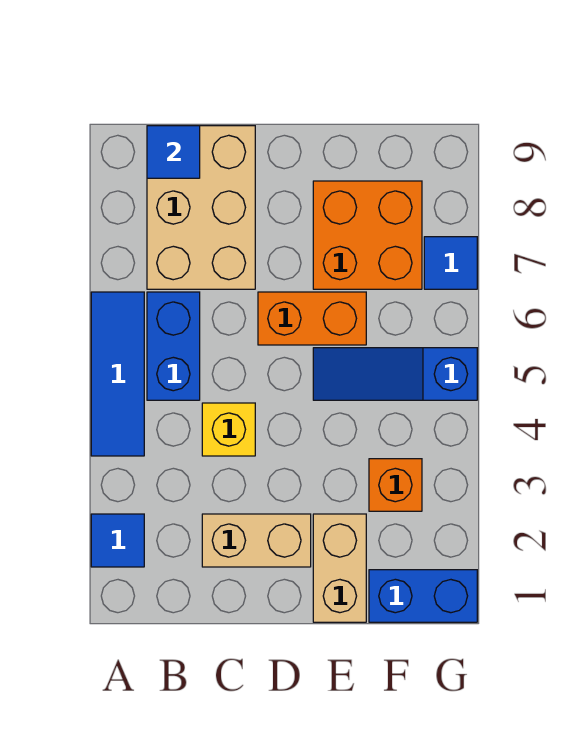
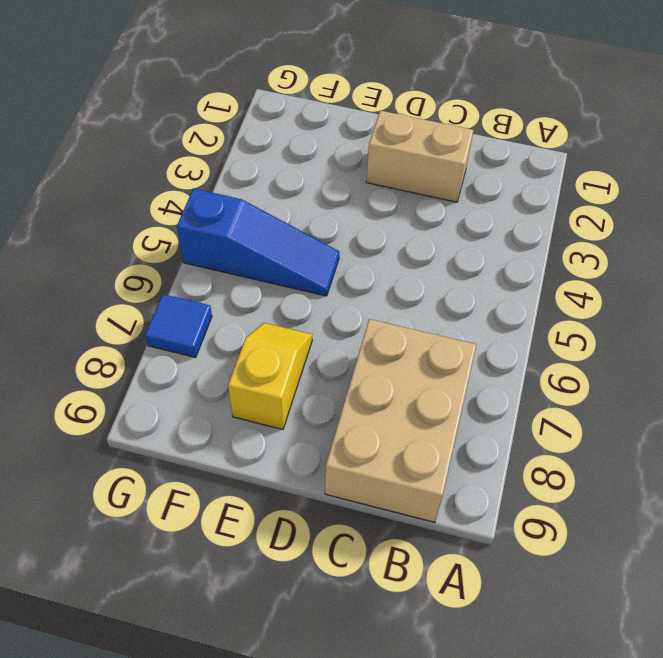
yellow 1x2 slope [228,323,312,429] -> orange 2x2 brick [313,181,422,289]
none -> blue 1x1 tile [91,514,144,567]
none -> blue 1x3 tile [91,292,144,456]
none -> blue 1x2 brick [147,292,200,400]

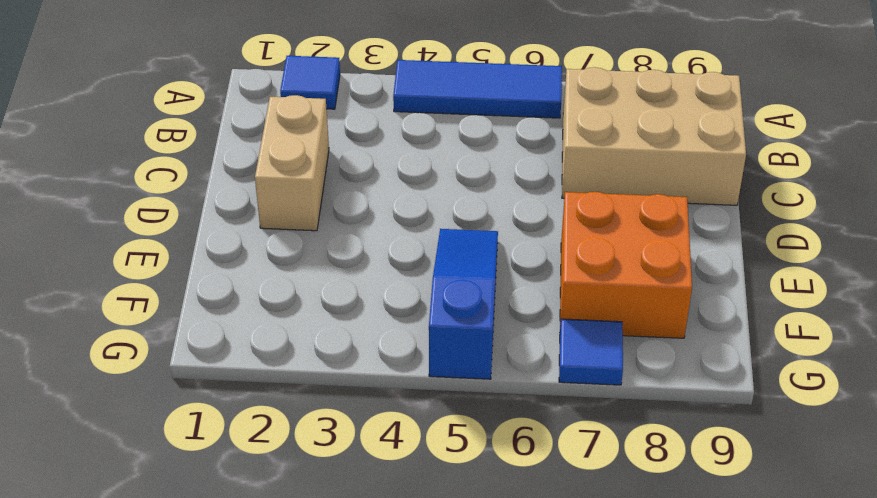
none -> blue 1x2 brick [147,292,200,400]
none -> yellow 1x1 brick [202,403,255,456]
none -> orange 1x2 brick [258,292,366,345]

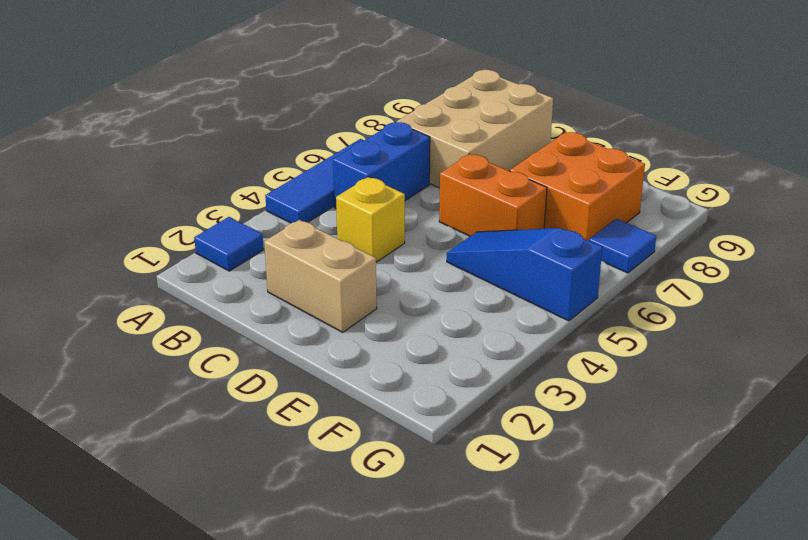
none -> tan 1x2 brick [313,514,366,622]
none -> blue 1x2 brick [369,570,477,622]
none -> orange 1x1 brick [369,459,422,511]

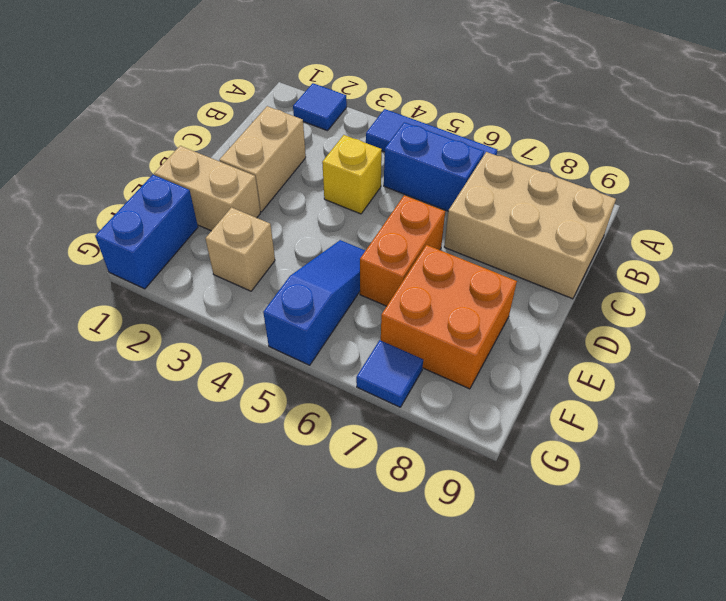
tan 1x1 brick [205,207,275,291] -> orange 1x1 brick [369,459,422,511]
none -> blue 1x1 tile [147,126,200,178]

